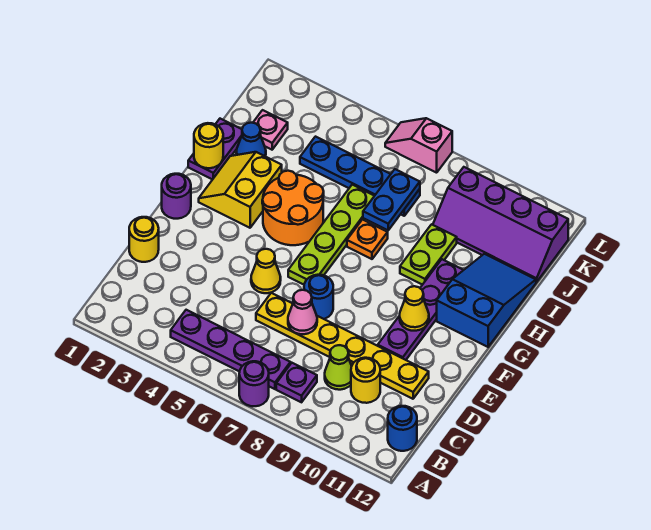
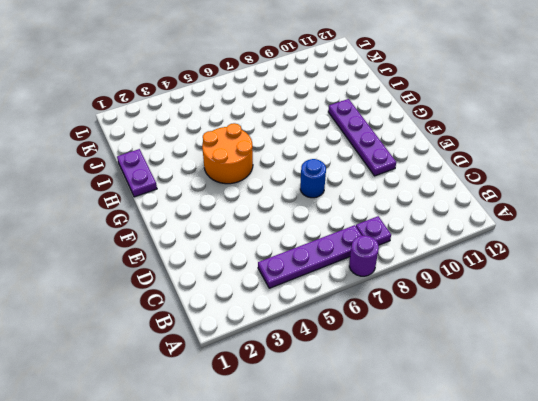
none -> blue 1x1 round brick [388,406,417,451]
none -> lime 1x1 cone [325,345,352,390]
none -> yellow 1x1 round brick [351,358,380,403]

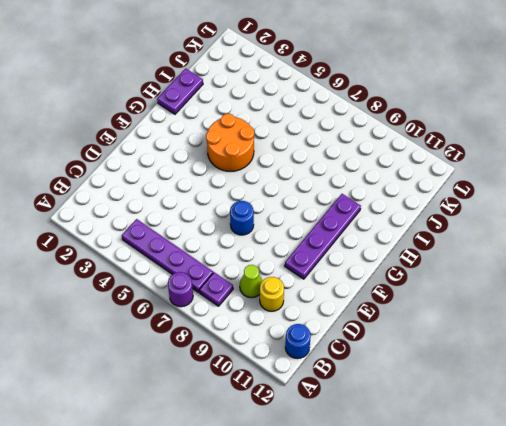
none -> yellow 1x1 round brick [129,217,159,262]
none -> yellow 1x6 plate [256,293,429,399]
none -> yellow 1x1 cone [251,249,281,293]

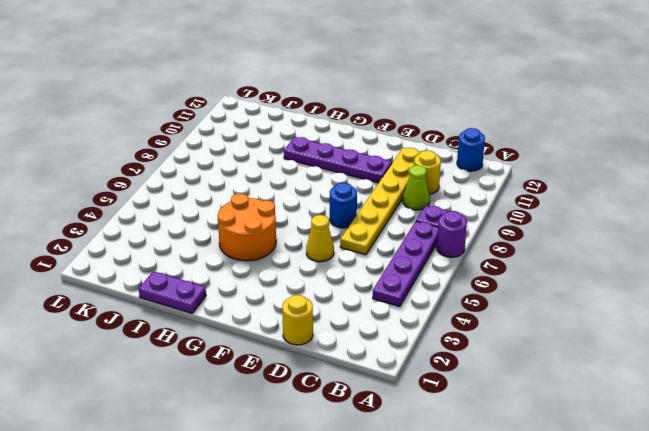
none -> purple 1x1 round brick [162,174,191,219]
none -> lime 1x4 plate [288,185,374,285]
none -> yellow 2x2 slope [199,152,282,228]

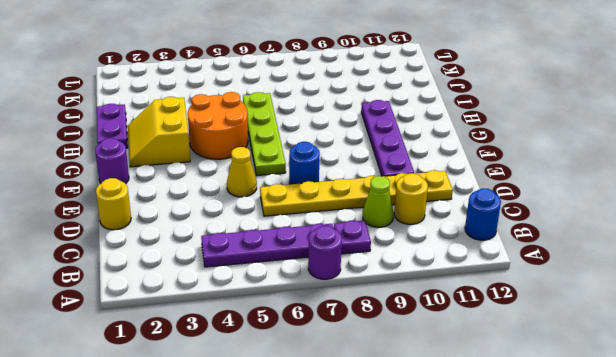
none -> blue 2x3 slope [437,254,536,347]
none -> orange 1x1 plate [347,220,388,259]
none -> lime 1x2 plate [400,224,457,285]

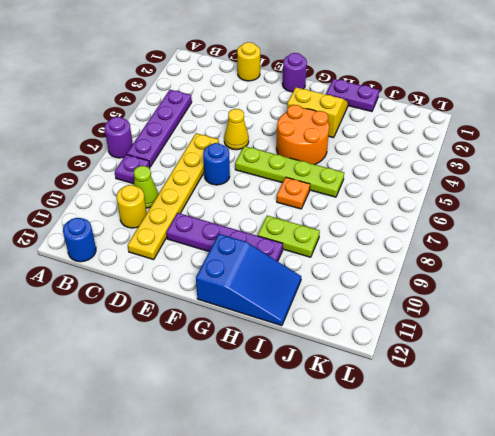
none -> blue 1x1 cone [236,123,266,156]
none -> pink 1x1 plate [253,110,288,150]
none -> blue 1x4 plate [300,137,420,216]

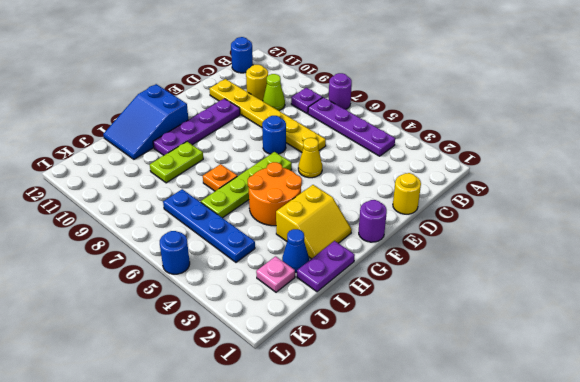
blue 1x1 round brick [160,231,190,274] -> none
none -> purple 2x4 slope [433,167,568,282]
none -> pink 1x2 slope [385,118,452,173]
none -> pink 1x1 cone [288,290,317,334]

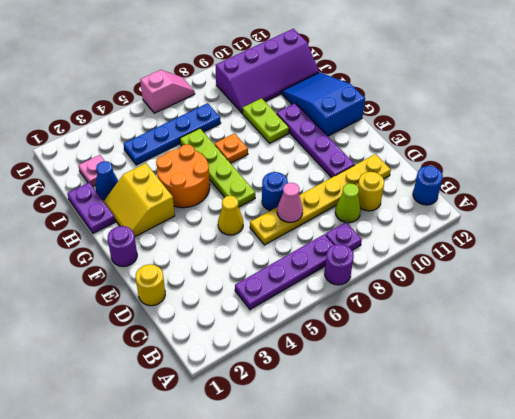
pink 1x2 slope [140,70,195,113] -> pink 1x2 slope turned to [385,118,452,173]
none -> yellow 1x1 cone [400,286,429,331]
none -> yellow 1x1 round brick [194,123,223,168]
none -> blue 1x2 plate [363,169,420,230]

